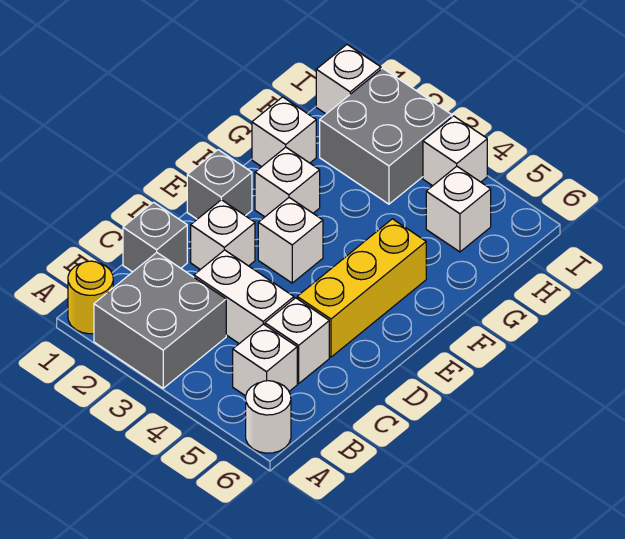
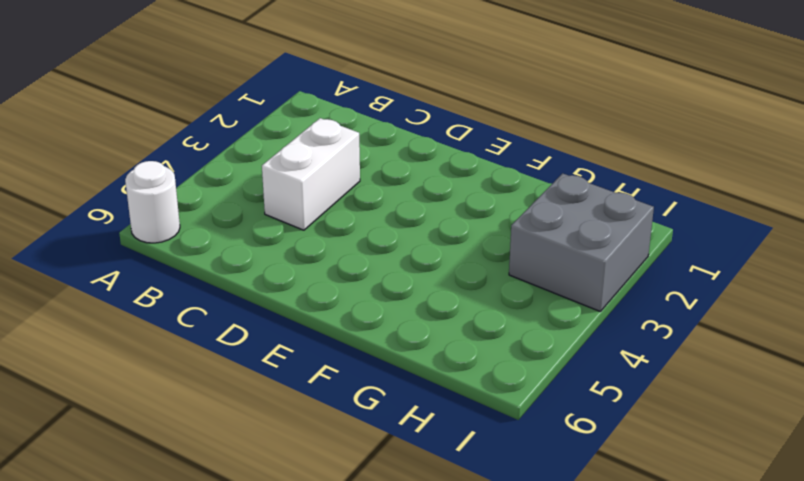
none -> yellow 1x1 round brick [68,261,113,334]
none -> grey 2x2 brick [94,253,226,388]
none -> white 1x1 brick [233,324,297,396]

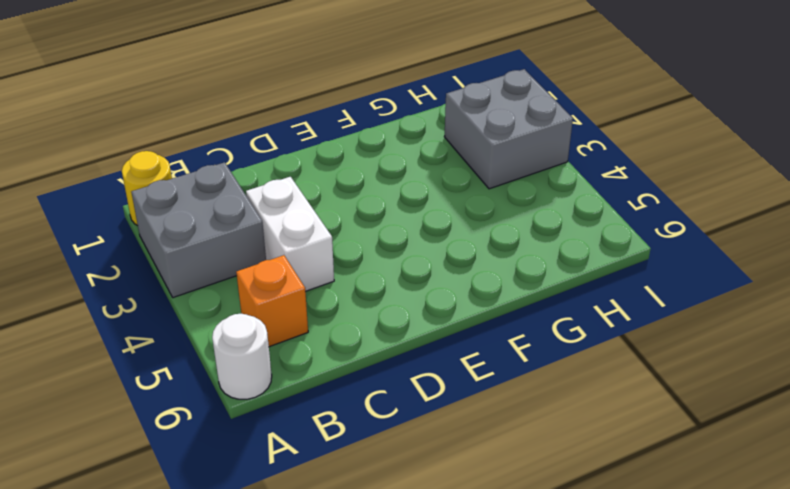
orange 1x1 brick [236,255,308,347] -> white 1x1 brick [233,324,297,396]
none -> grey 1x1 brick [123,202,187,272]
none -> white 1x1 brick [265,298,329,383]
none -> white 1x1 brick [191,200,255,270]

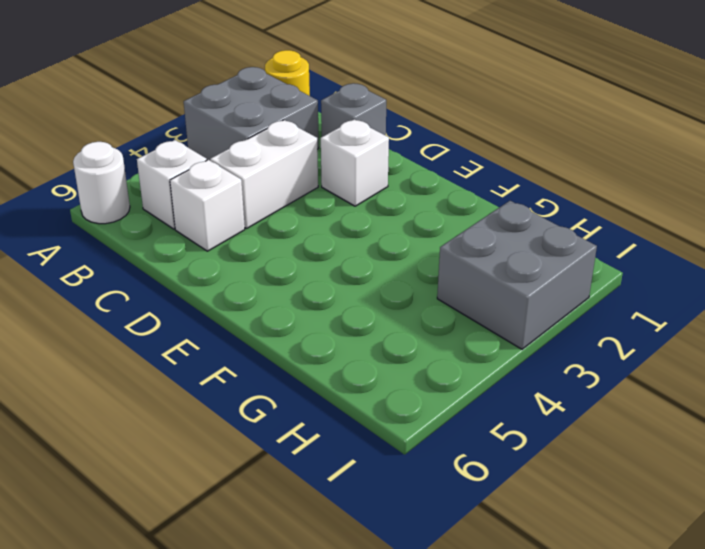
none -> yellow 1x3 brick [297,219,426,357]
none -> grey 1x1 brick [187,150,252,219]
none -> white 1x1 brick [258,198,323,283]

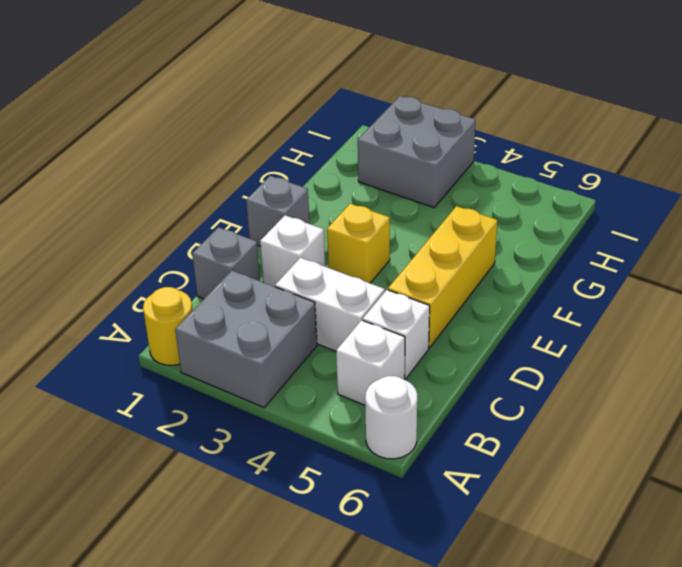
yellow 1x1 brick [327,204,390,283] -> white 1x1 brick [258,198,323,283]
none -> white 1x1 brick [255,147,320,217]
none -> white 1x1 brick [252,97,316,167]
none -> white 1x1 brick [426,166,491,252]

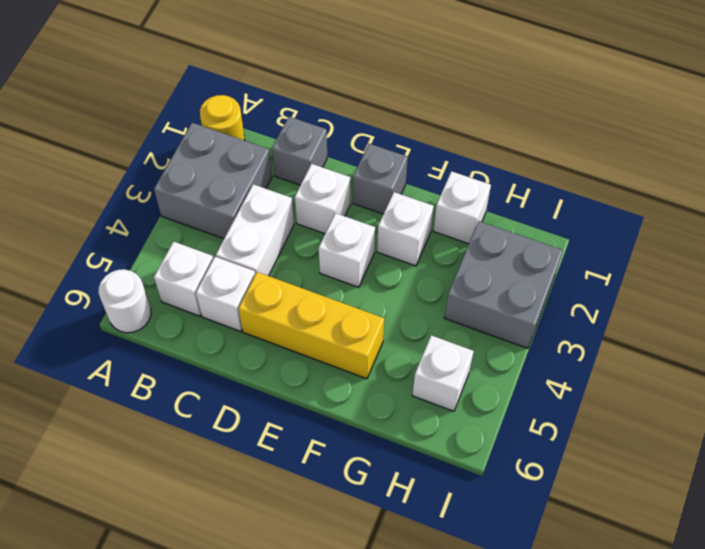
none -> white 1x1 brick [316,45,381,114]
none -> white 1x1 brick [423,116,487,186]

